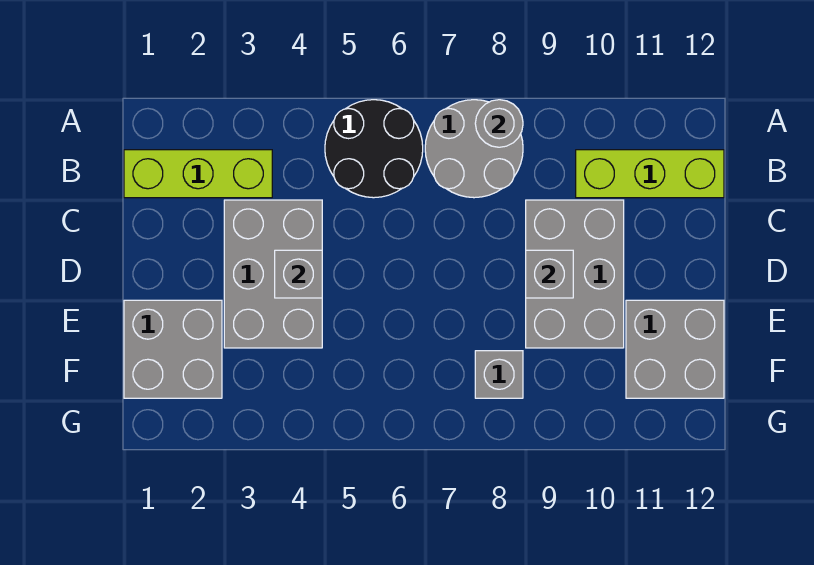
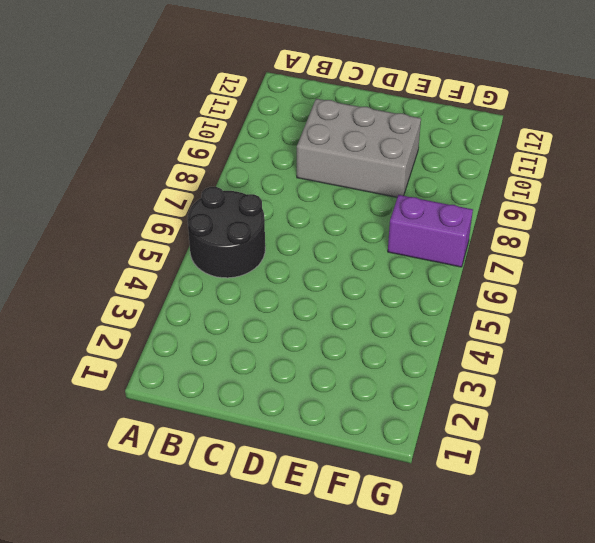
purple 1x2 brick [388,195,473,267] -> none
none -> grey 2x2 round brick [425,100,523,198]
none -> lime 1x3 brick [124,150,272,198]
none -> lime 1x3 brick [576,150,724,198]

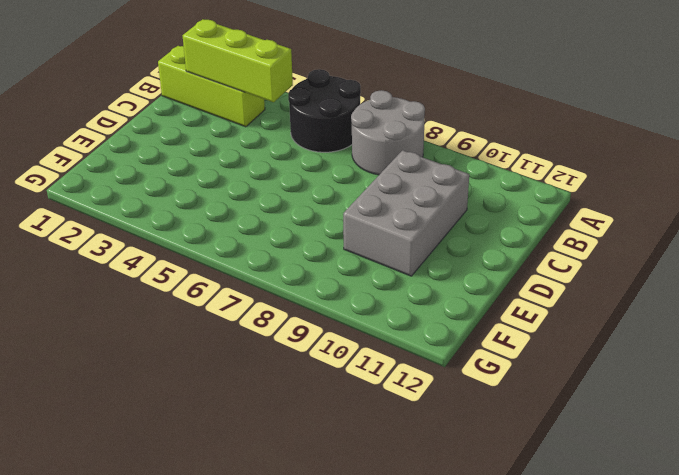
lime 1x3 brick [182,19,293,102] -> lime 1x3 brick moved to [576,150,724,198]
none -> grey 2x3 brick [224,200,322,348]
none -> grey 2x2 brick [124,300,222,398]
none -> grey 2x2 brick [626,300,724,398]

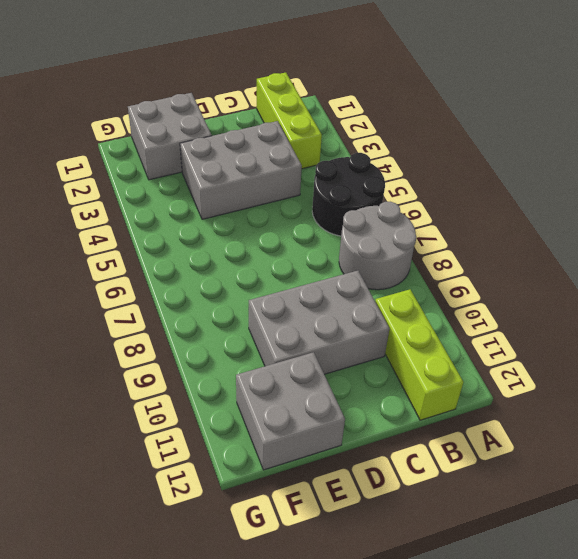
none -> grey 1x1 brick [475,351,523,398]
none -> grey 1x1 round brick [475,100,523,147]
none -> grey 1x1 brick [275,250,322,298]

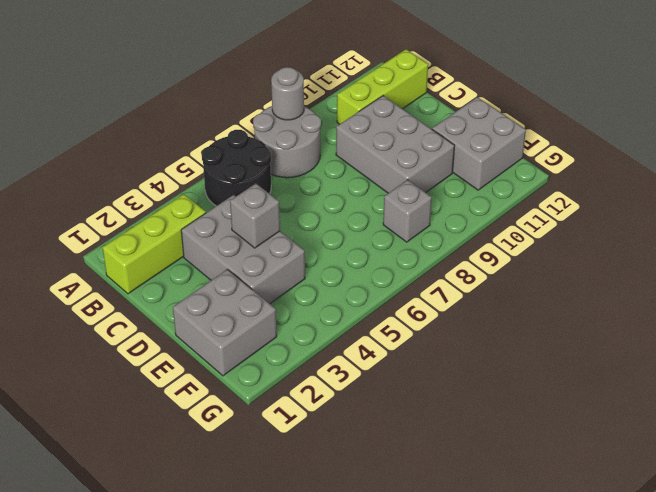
none -> grey 1x1 brick [526,250,573,298]

